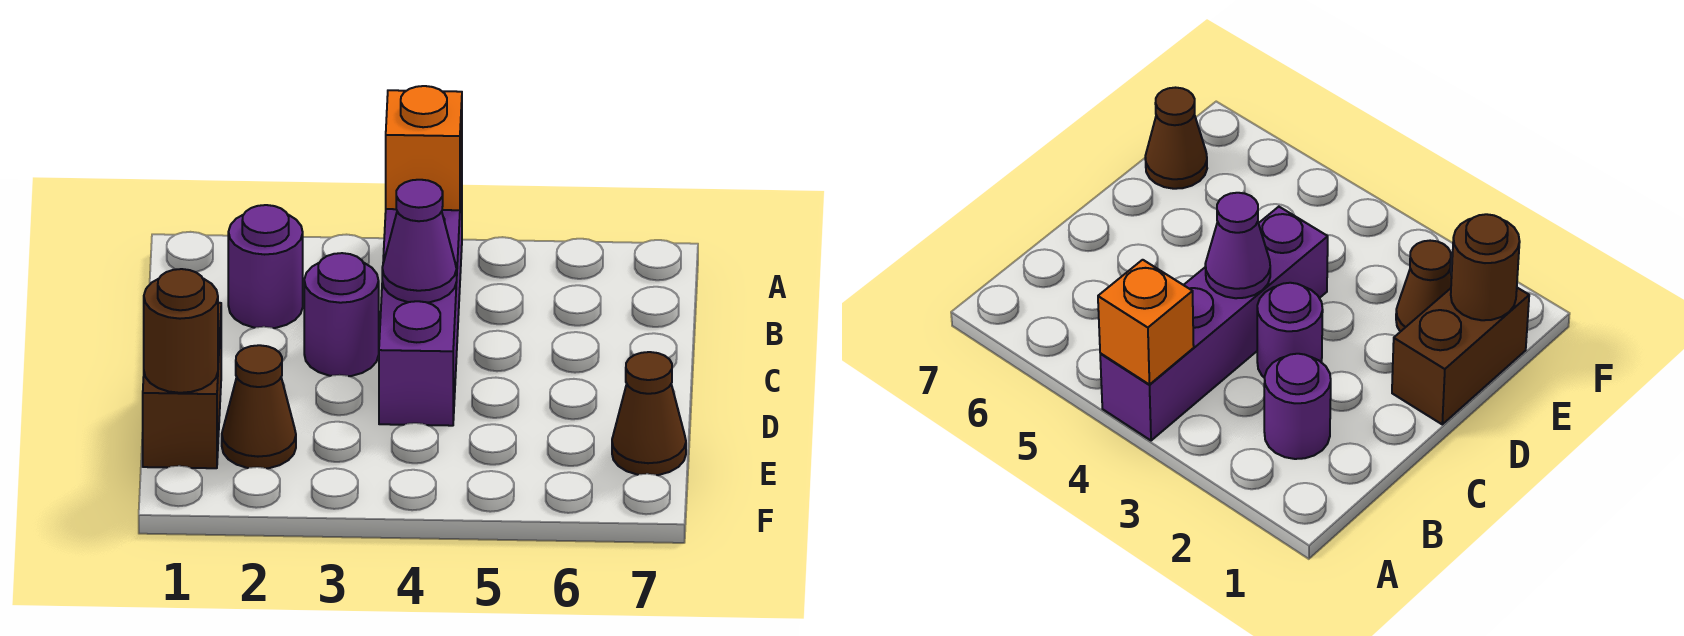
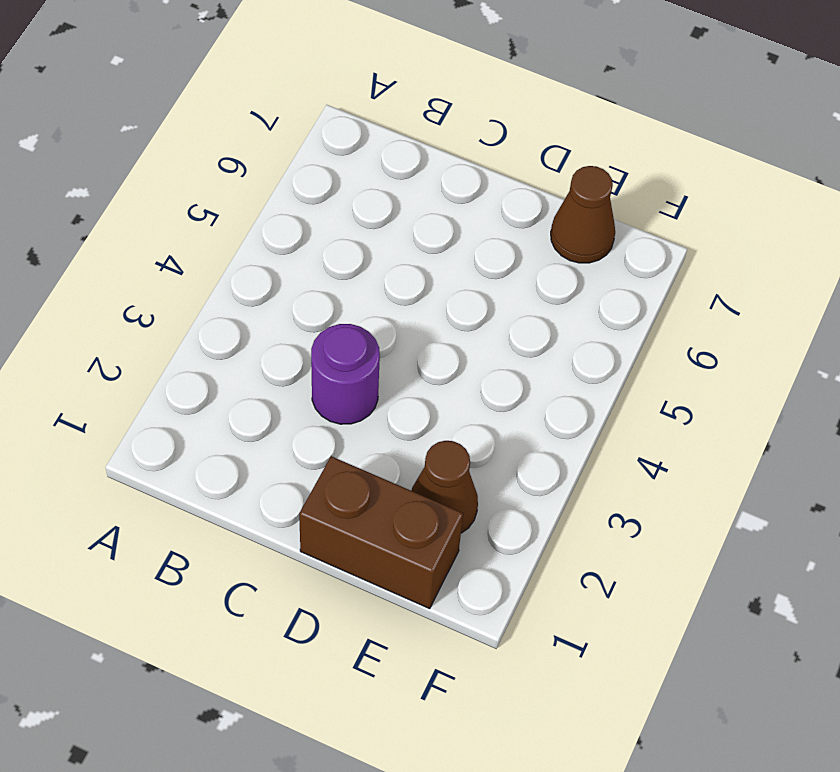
none -> purple 1x4 brick [379,178,462,426]
none -> purple 1x1 round brick [228,205,303,328]

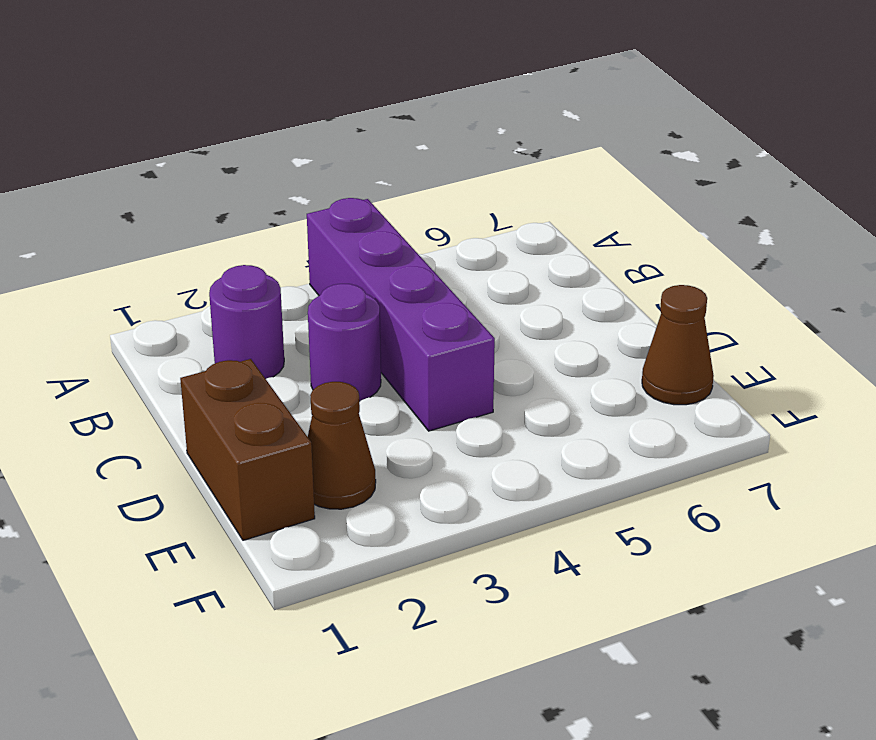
none -> orange 1x1 brick [386,86,462,210]
none -> purple 1x1 cone [382,180,457,303]

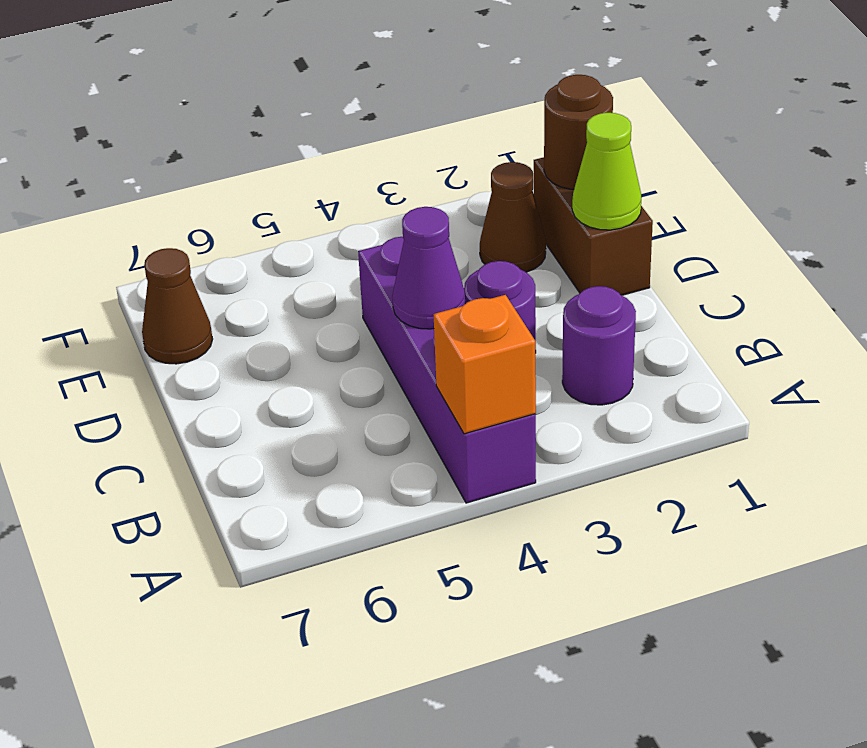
lime 1x1 cone [572,113,641,230] -> none

